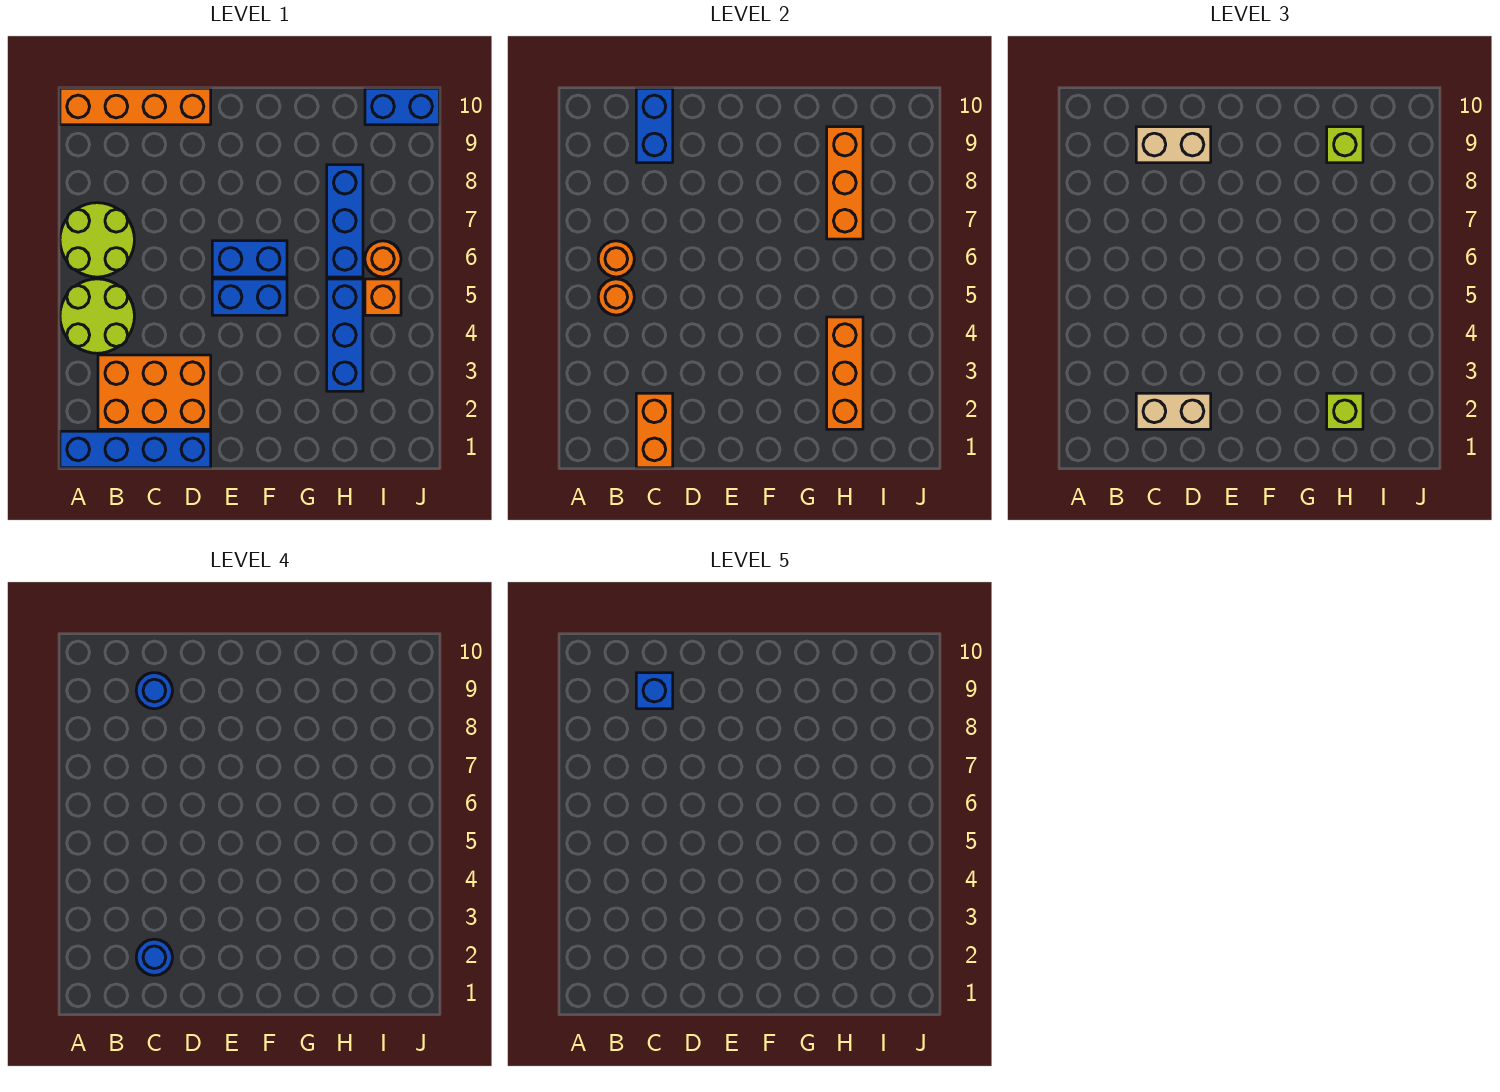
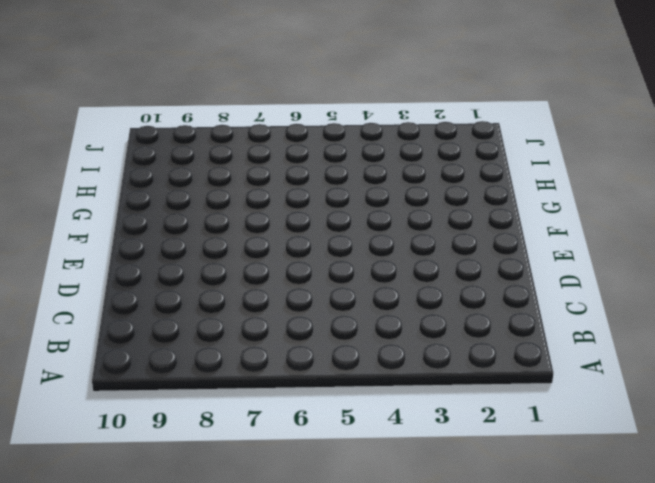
none -> blue 1x4 brick [60,431,211,468]
none -> lime 2x2 round brick [60,279,134,353]
none -> lime 2x2 round brick [60,203,134,277]

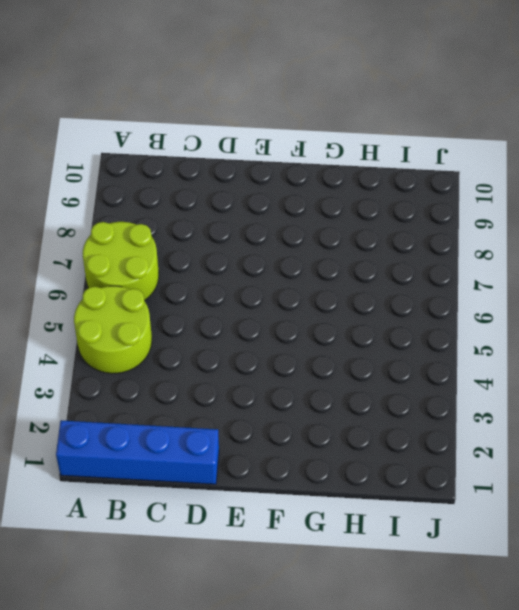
none -> orange 1x4 brick [60,88,211,125]
none -> orange 2x3 brick [98,355,211,429]
none -> blue 1x2 brick [212,279,287,315]

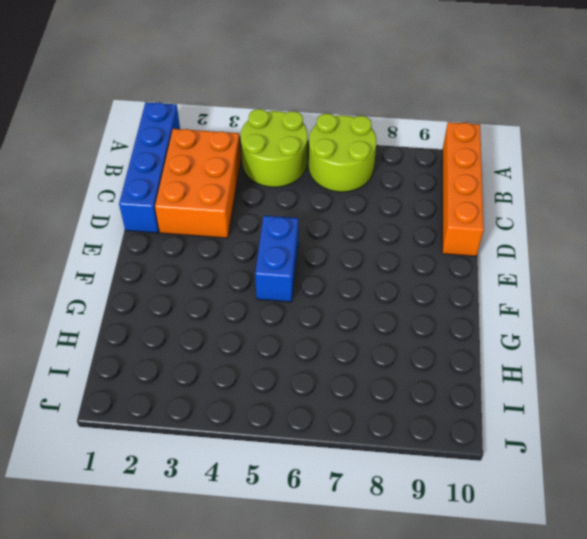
none -> blue 1x2 brick [212,241,287,277]
none -> blue 1x3 brick [327,279,363,391]
none -> blue 1x3 brick [327,165,363,277]

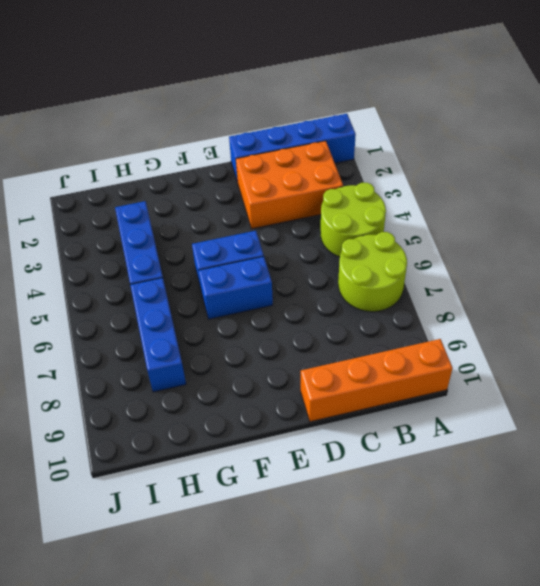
none -> orange 1x1 brick [365,279,401,315]
none -> orange 1x1 round brick [365,241,401,277]
none -> blue 1x2 brick [365,88,439,125]

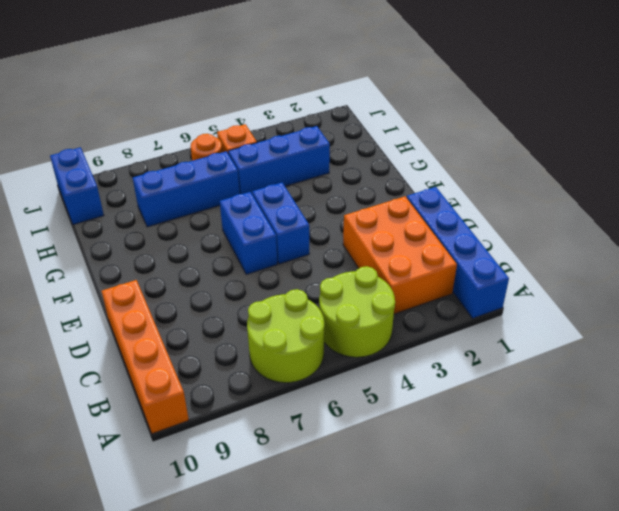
none -> orange 1x1 round brick [598,279,634,315]
none -> orange 1x1 round brick [598,241,634,277]
none -> orange 1x2 brick [636,393,673,468]

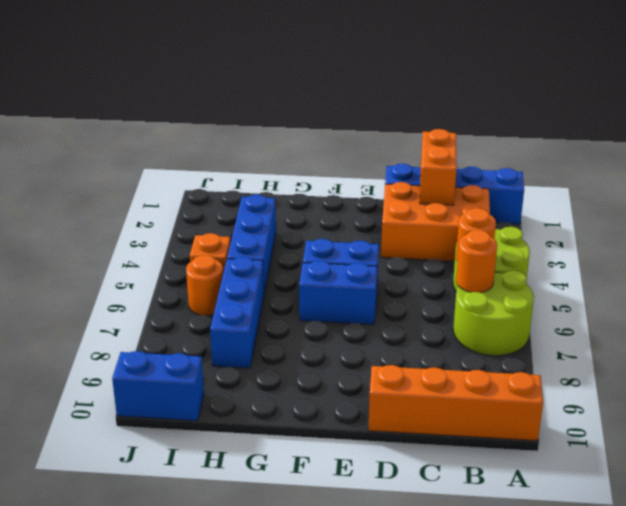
none -> blue 1x2 brick [636,88,673,163]
none -> orange 1x3 brick [827,317,863,429]
none -> orange 1x3 brick [827,127,863,239]

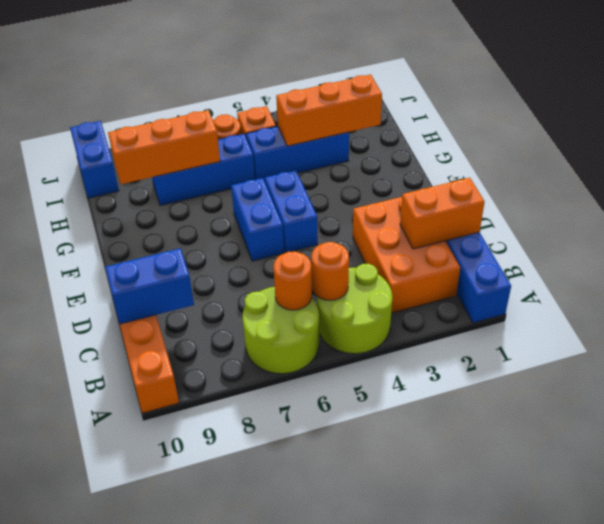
none -> tan 1x2 brick [1136,393,1211,429]
none -> tan 1x2 brick [1136,127,1211,163]
none -> lime 1x1 brick [1327,393,1363,429]

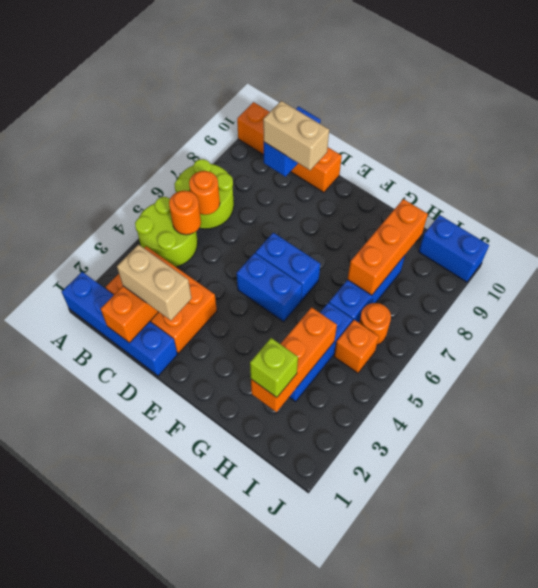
none -> lime 1x1 brick [1327,127,1363,163]
none -> blue 1x1 round brick [136,939,173,975]
none -> blue 1x1 round brick [136,673,173,709]

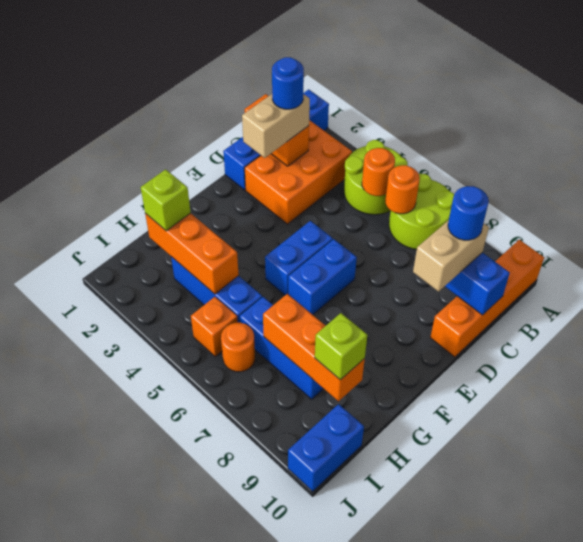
none -> blue 1x1 brick [636,673,673,709]

